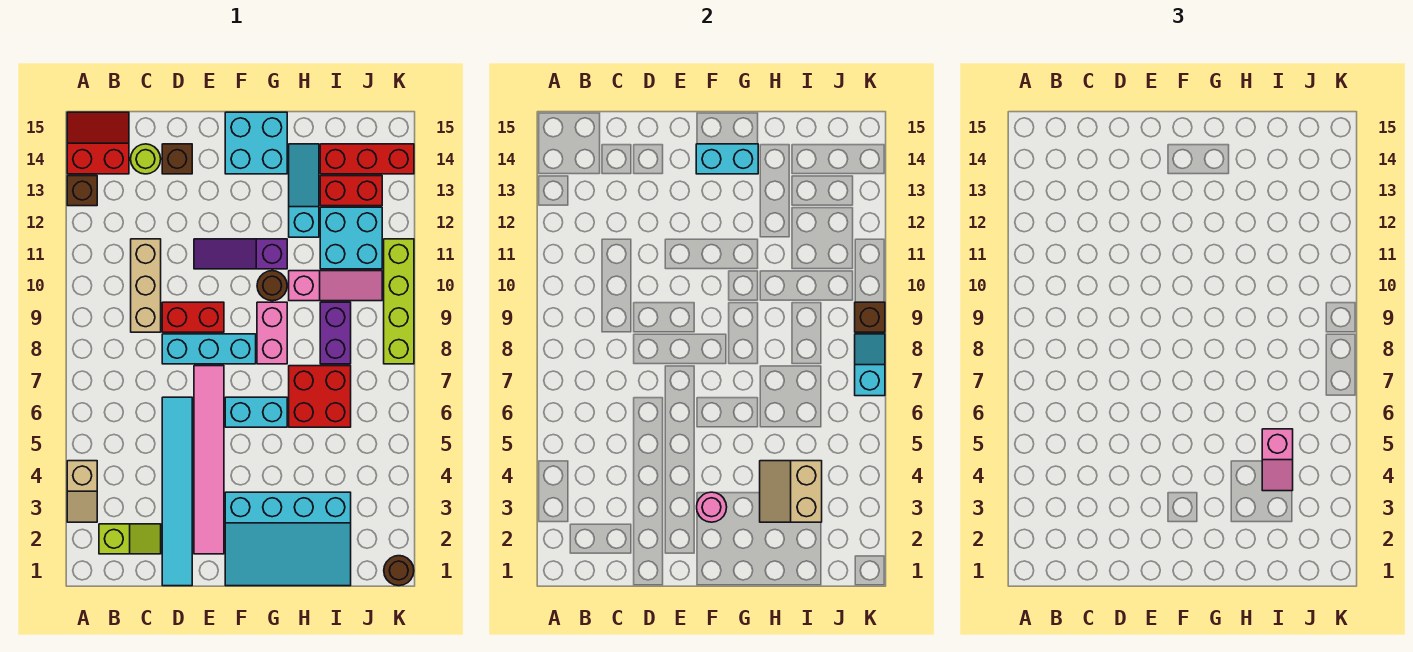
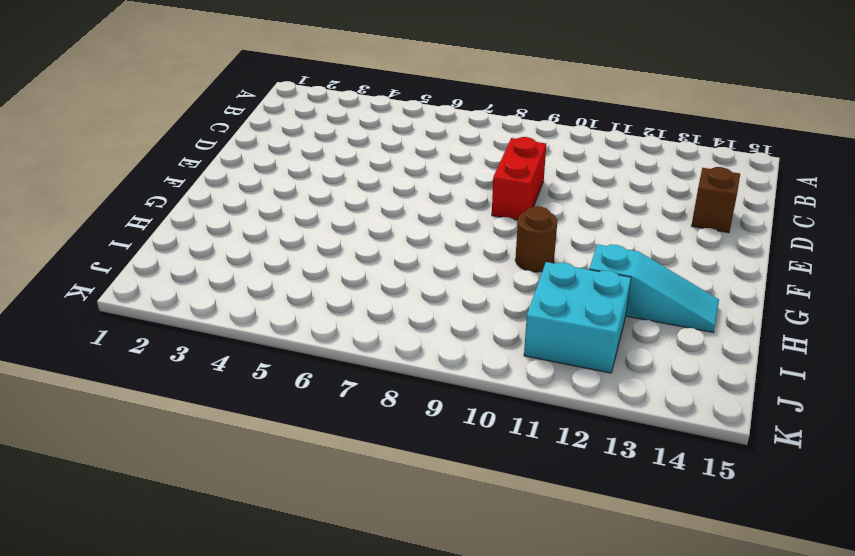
none -> tan 1x2 slope [67,461,97,522]
none -> brown 1x1 brick [67,176,97,206]
none -> red 2x2 slope [67,112,129,174]
none -> lime 1x2 slope [99,524,161,554]

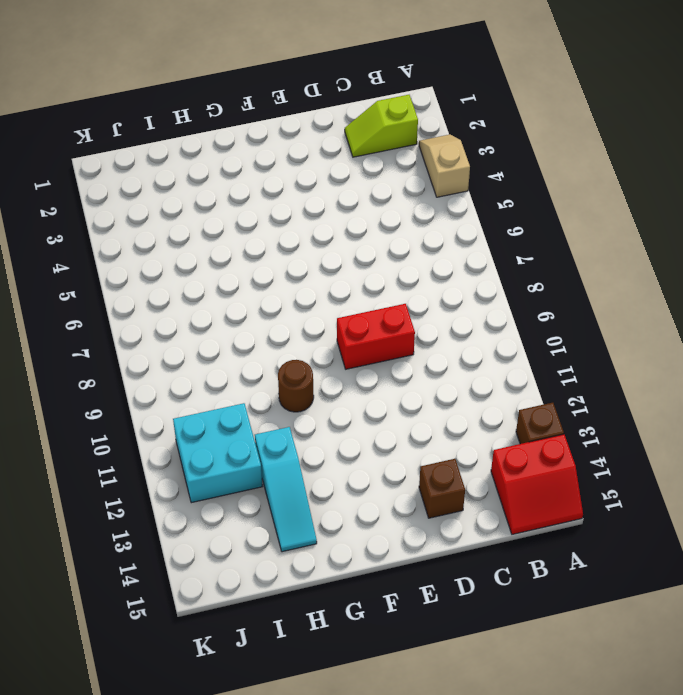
none -> tan 1x3 brick [131,239,161,332]
none -> lime 1x1 round brick [131,144,161,174]
none -> cyan 1x6 tile [162,397,192,586]
none -> cyan 1x3 brick [162,334,256,364]

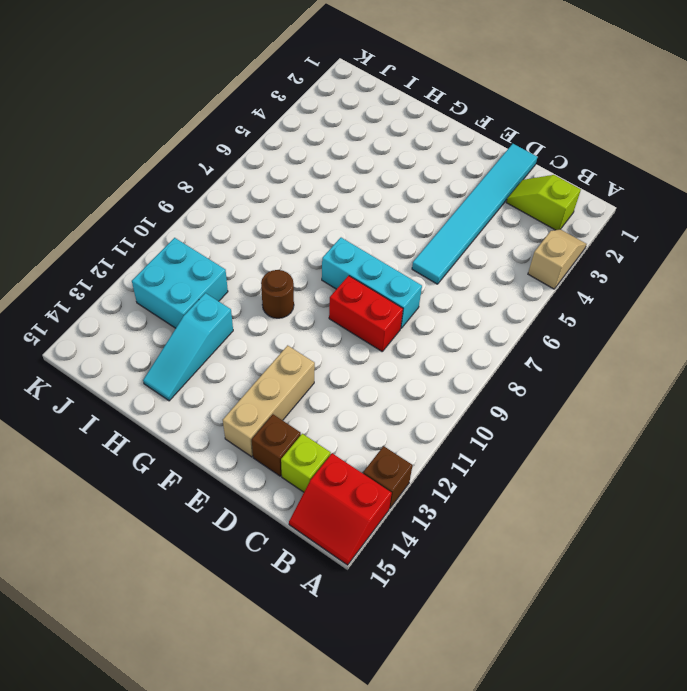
lime 1x1 brick [281,434,331,492] -> lime 1x1 round brick [131,144,161,174]
tan 1x3 brick [223,345,315,457] -> tan 1x3 brick moved to [131,239,161,332]
none -> pink 1x6 tile [194,366,224,554]
none -> purple 1x3 slope [194,239,287,269]
none -> cyan 3x4 slope [225,492,351,586]
none -> cyan 1x2 brick [225,397,287,427]

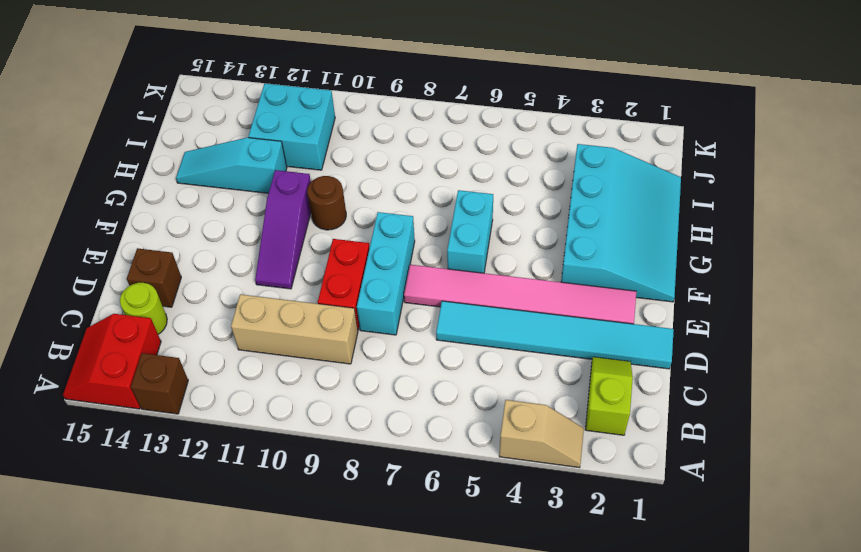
none -> cyan 2x2 brick [225,112,287,174]
none -> pink 1x2 brick [257,302,287,364]
none -> red 2x2 brick [289,366,351,427]
none -> pink 1x3 slope [289,271,382,301]

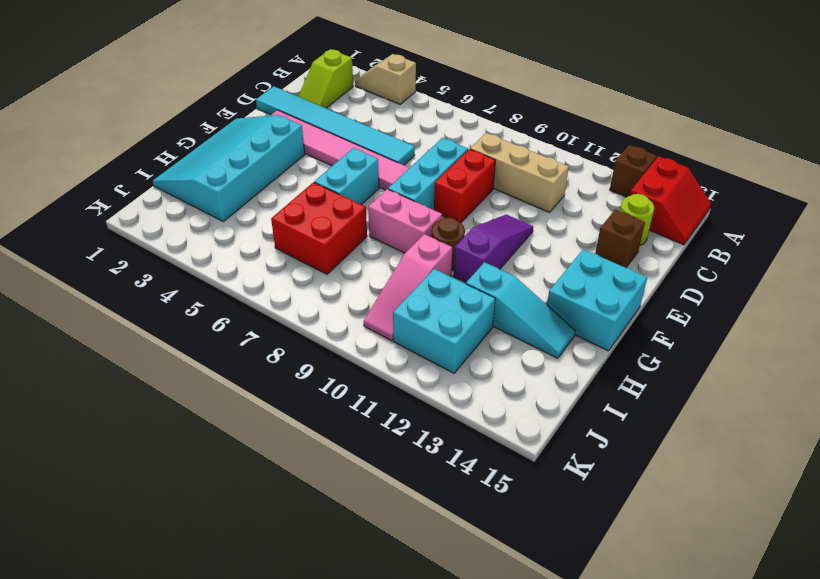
none -> purple 1x2 brick [320,302,351,364]
none -> red 1x2 brick [320,176,382,206]
none -> red 1x3 brick [320,144,414,174]
none -> brown 1x1 round brick [384,556,414,586]

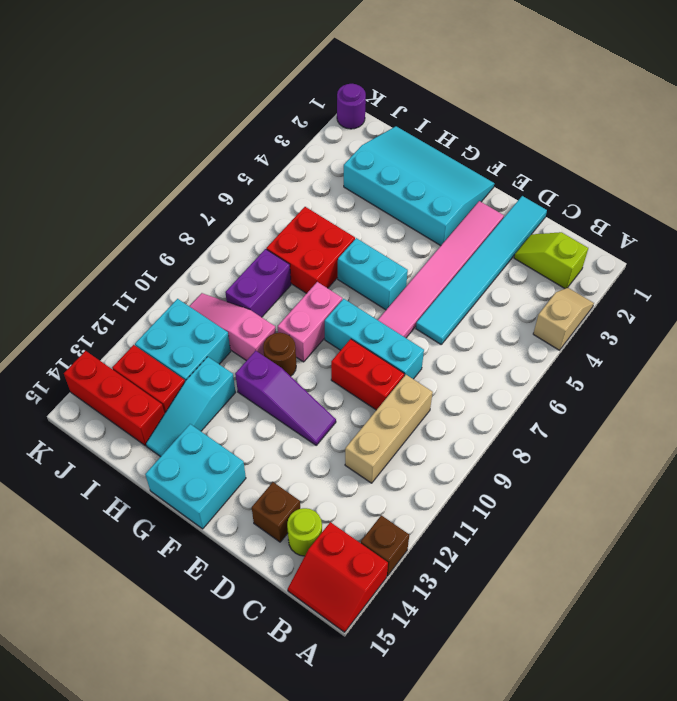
purple 1x1 round brick [337,84,366,129] -> brown 1x1 round brick [384,556,414,586]
none -> lime 1x4 brick [384,239,414,364]
none -> pink 1x1 round brick [697,492,727,522]
none -> cyan 1x2 brick [696,144,758,174]
none -> tan 2x2 slope [760,461,822,522]

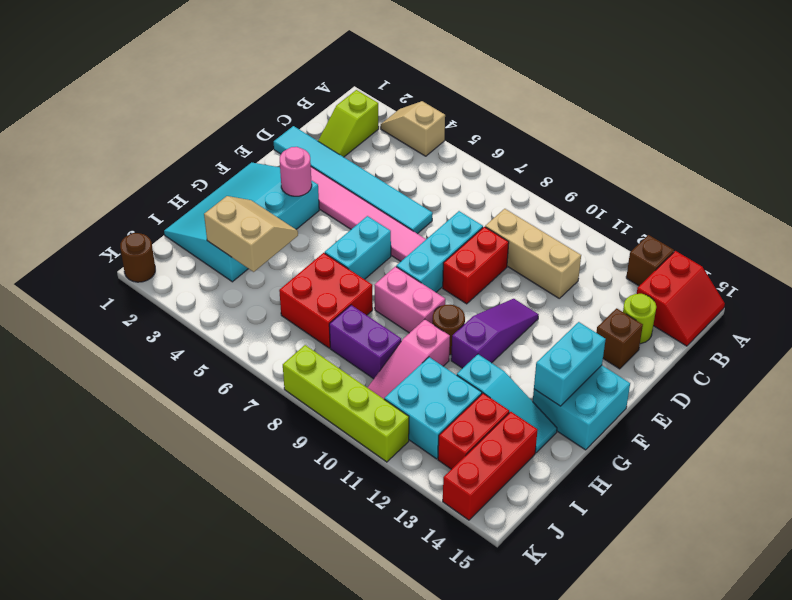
none -> cyan 1x2 slope [855,334,885,396]
none -> brown 1x1 brick [855,302,885,332]
none -> pink 1x2 slope [1262,429,1293,491]

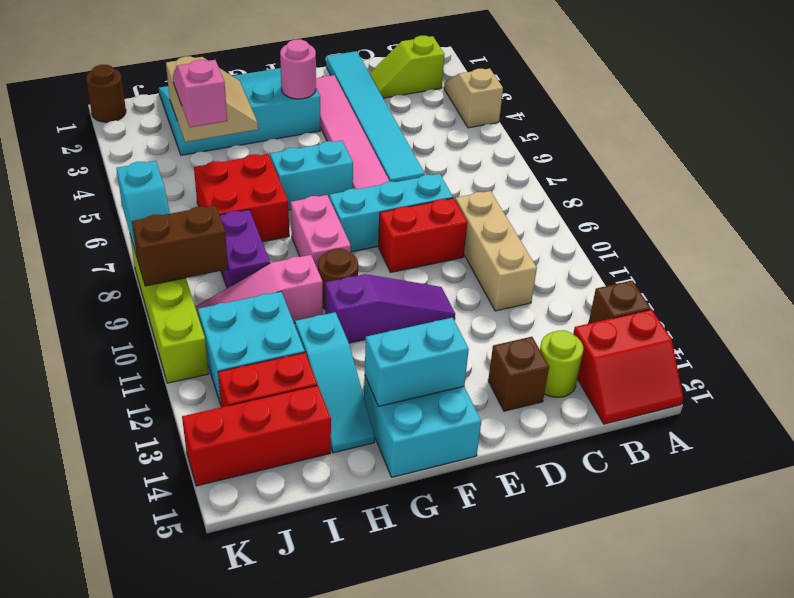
brown 1x2 brick [132,205,228,286] -> brown 1x1 brick [855,302,885,332]

